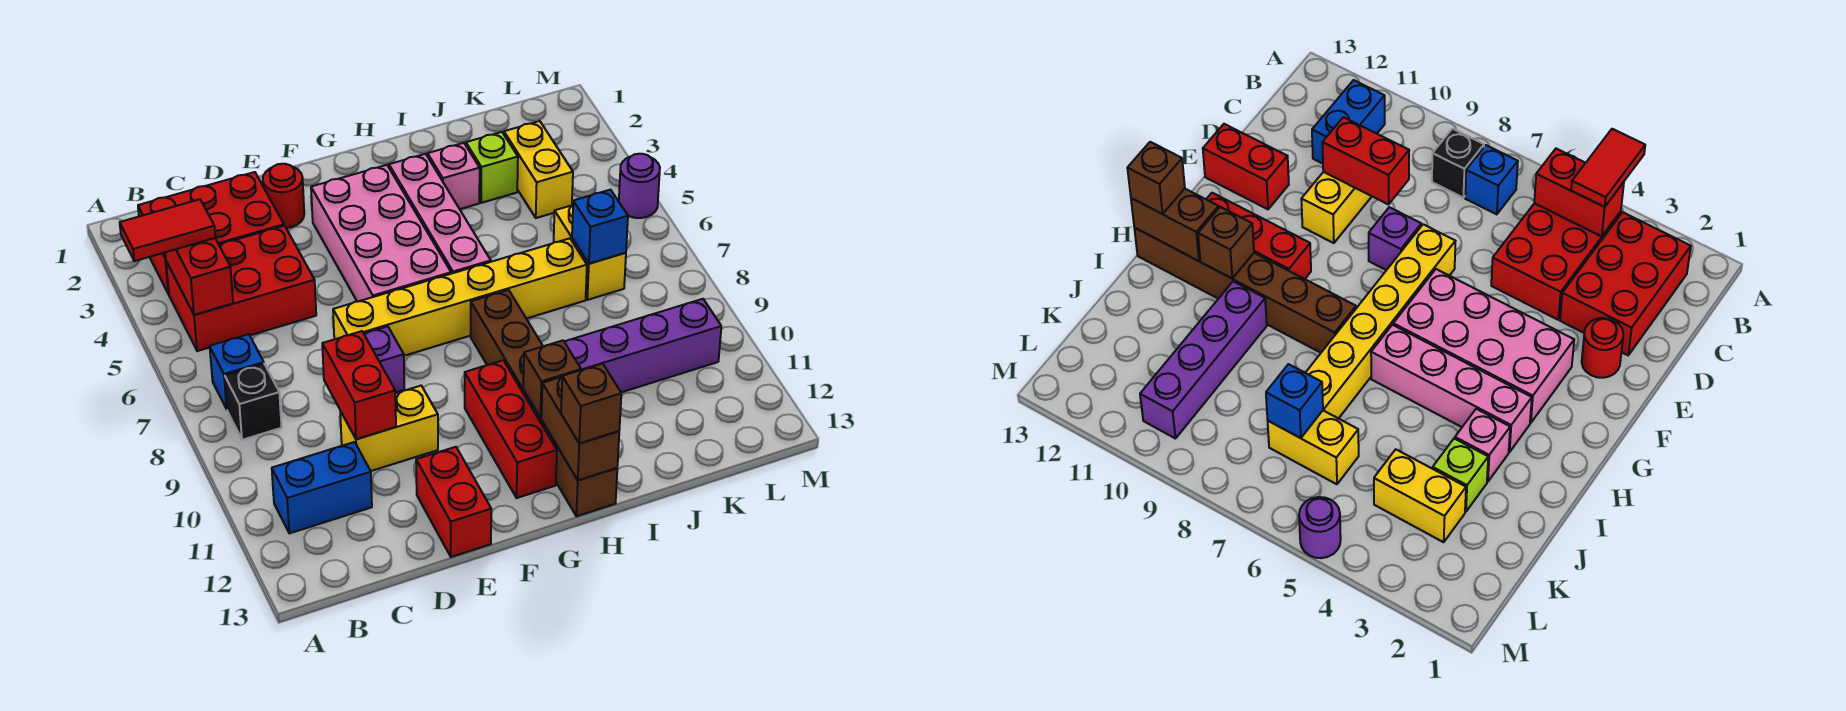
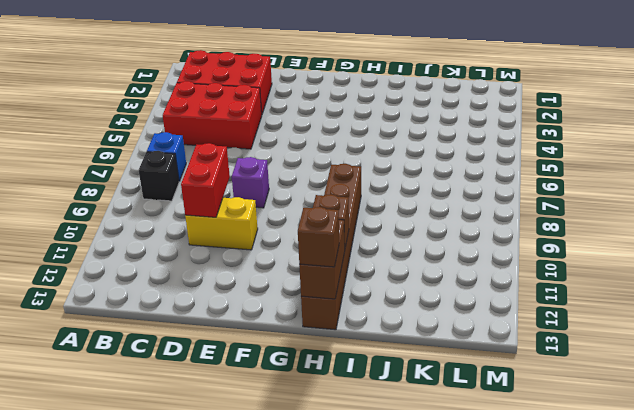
none -> blue 1x2 brick [272,442,372,533]
none -> red 1x1 round brick [263,164,304,228]
none -> yellow 1x6 brick [333,238,587,356]

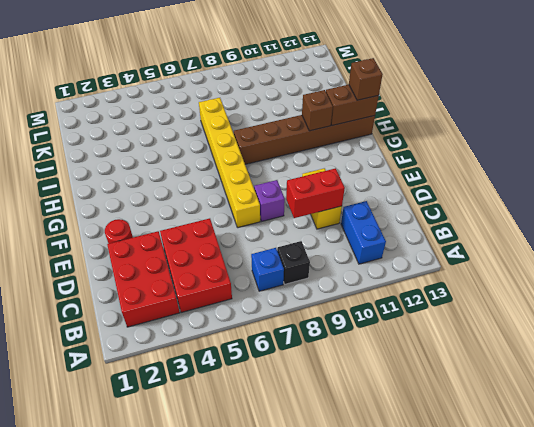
none -> red 1x2 brick [416,447,491,557]
none -> pink 2x4 brick [311,165,451,302]
none -> red 1x3 brick [465,360,557,498]

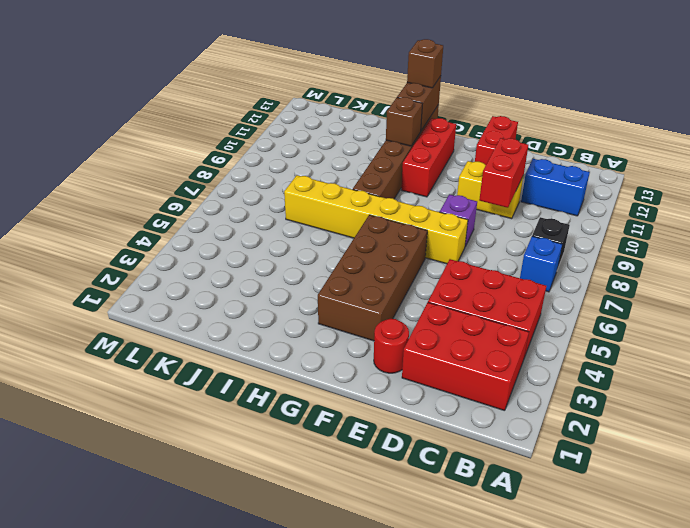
brown 2x4 brick [318,215,427,341] -> pink 2x4 brick [311,165,451,302]
none -> pink 1x4 brick [389,154,491,274]
none -> pink 1x1 brick [428,143,480,209]
none -> purple 1x4 brick [564,299,721,392]

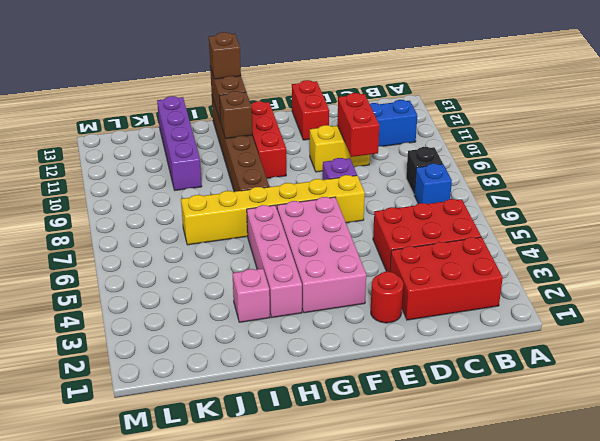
purple 1x4 brick [157,96,202,190] -> purple 1x4 brick turned to [564,299,721,392]
none -> lime 1x1 brick [466,132,518,203]
none -> yellow 1x2 brick [504,121,573,218]
none -> yellow 1x2 brick [554,205,626,300]

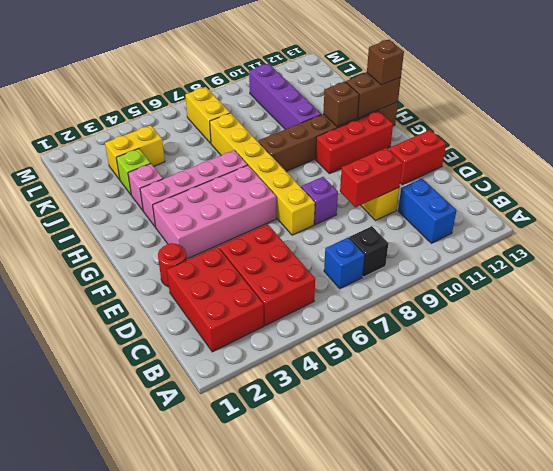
yellow 1x2 brick [185,87,230,143] -> yellow 1x2 brick turned to [554,205,626,300]
none -> purple 1x1 round brick [619,154,660,218]
none -> red 1x2 brick [165,238,233,315]
none -> blue 1x1 brick [572,190,628,264]

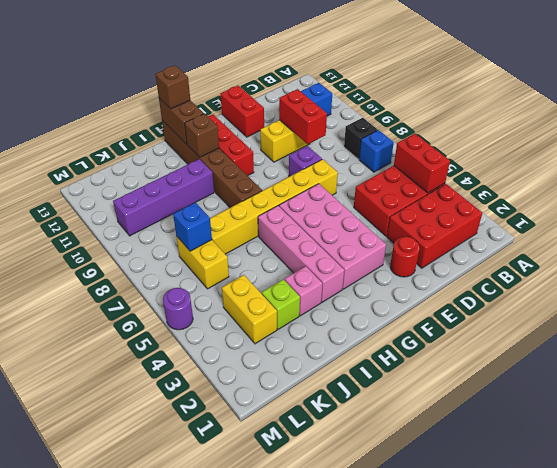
none -> red 1x2 tile [120,199,215,261]

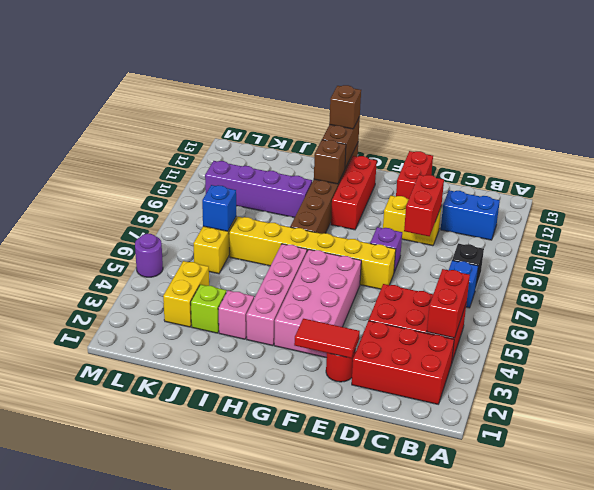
red 1x2 tile [294,319,360,358] -> red 1x2 tile moved to [120,199,215,261]

